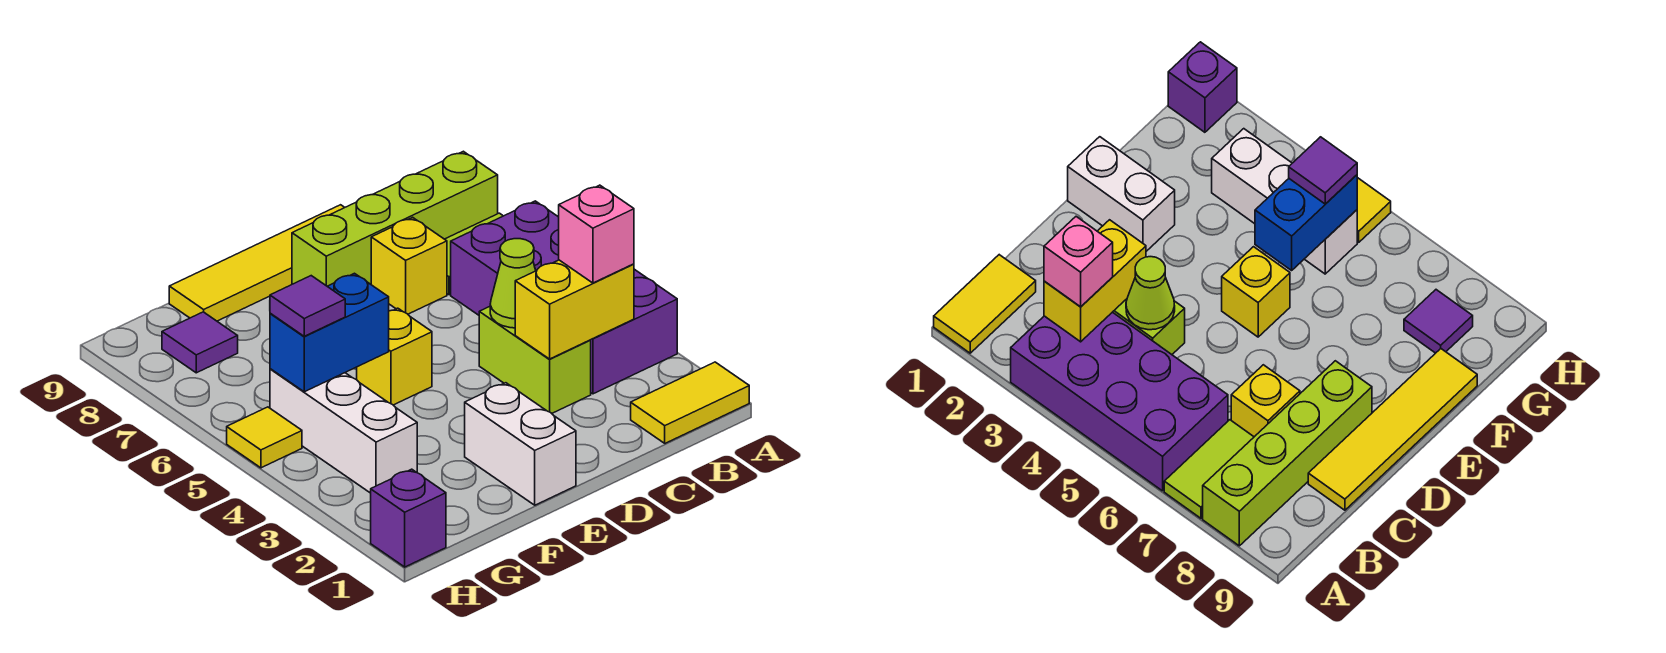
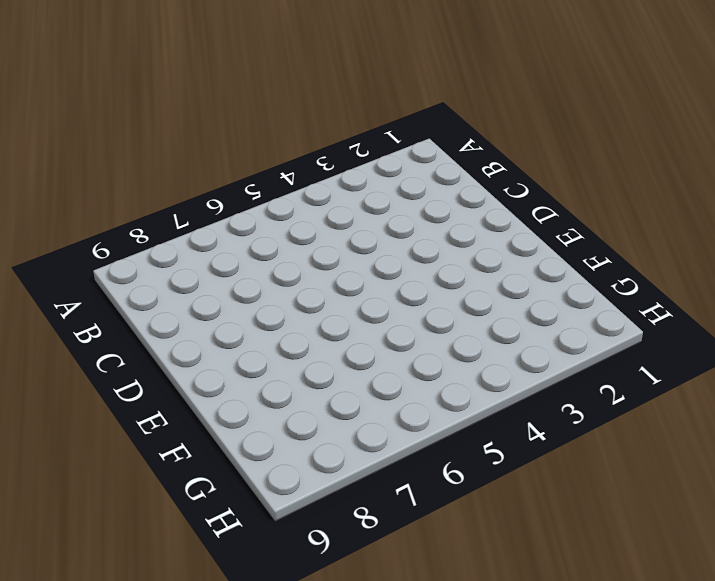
none -> yellow 1x2 tile [631,362,749,443]
none -> purple 2x4 brick [451,201,677,394]
none -> lime 1x2 tile [1164,420,1254,518]

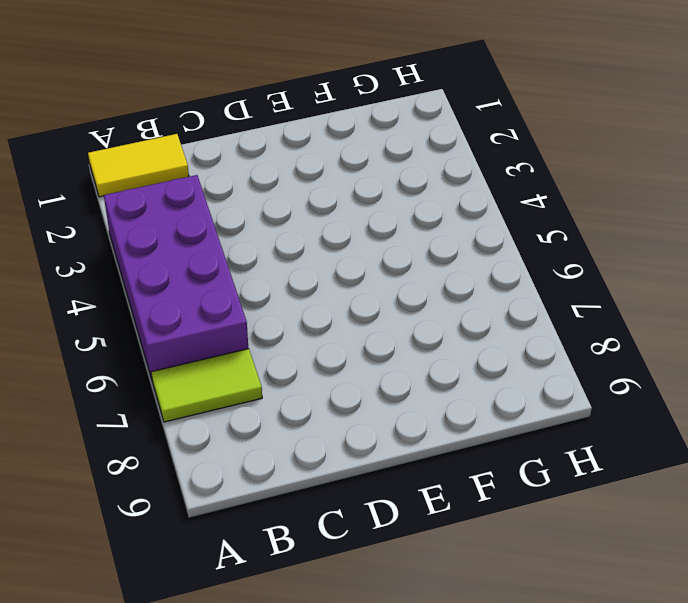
none -> lime 1x4 brick [292,151,498,286]
none -> lime 1x2 brick [479,307,591,413]
none -> yellow 1x1 brick [371,217,447,314]

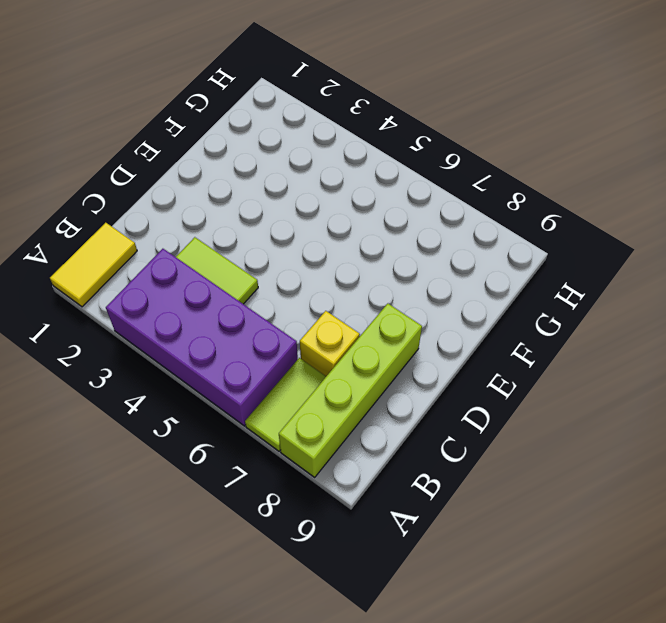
lime 1x2 tile [176,237,258,304] -> lime 1x2 brick [479,307,591,413]
none -> yellow 1x4 tile [169,205,345,321]
none -> white 1x2 brick [465,383,576,505]
none -> yellow 1x1 brick [357,308,432,405]

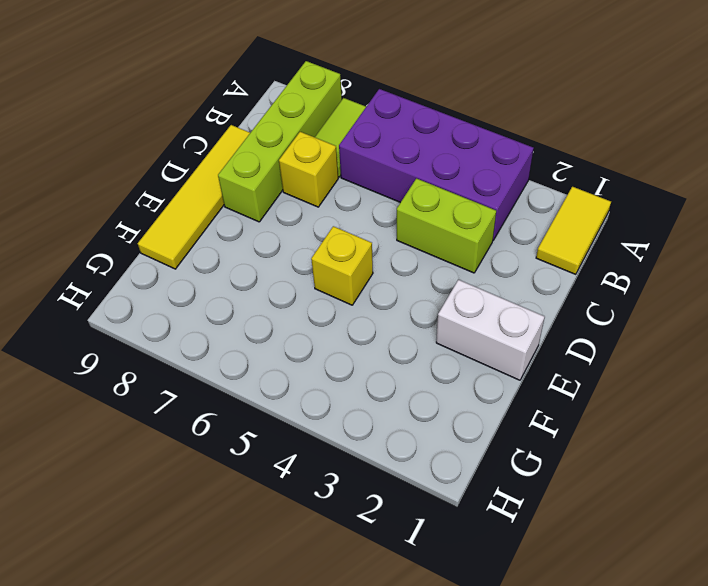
none -> white 1x3 brick [270,369,417,493]
none -> purple 1x1 tile [162,312,238,373]
none -> purple 1x1 brick [371,469,446,567]

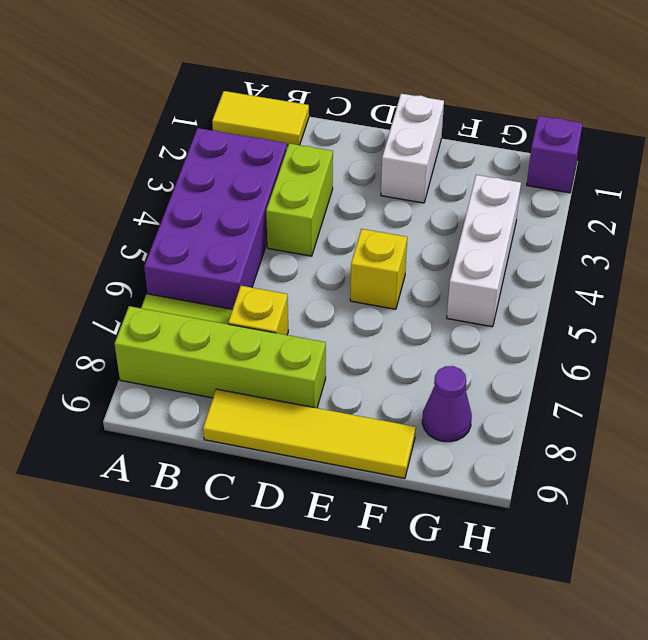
purple 1x1 cone [422,366,472,442] -> purple 1x1 tile [162,312,238,373]
none -> yellow 1x1 tile [227,407,302,468]
none -> yellow 1x2 brick [515,260,634,359]
none -> lime 1x1 cone [490,239,536,328]

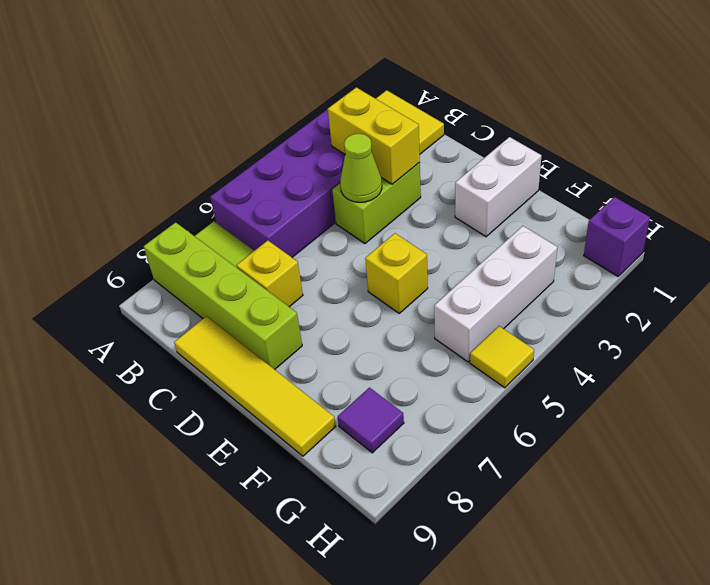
none -> blue 1x2 brick [270,273,389,392]
none -> pink 1x1 brick [559,185,634,283]
none -> purple 1x1 tile [270,276,345,336]

